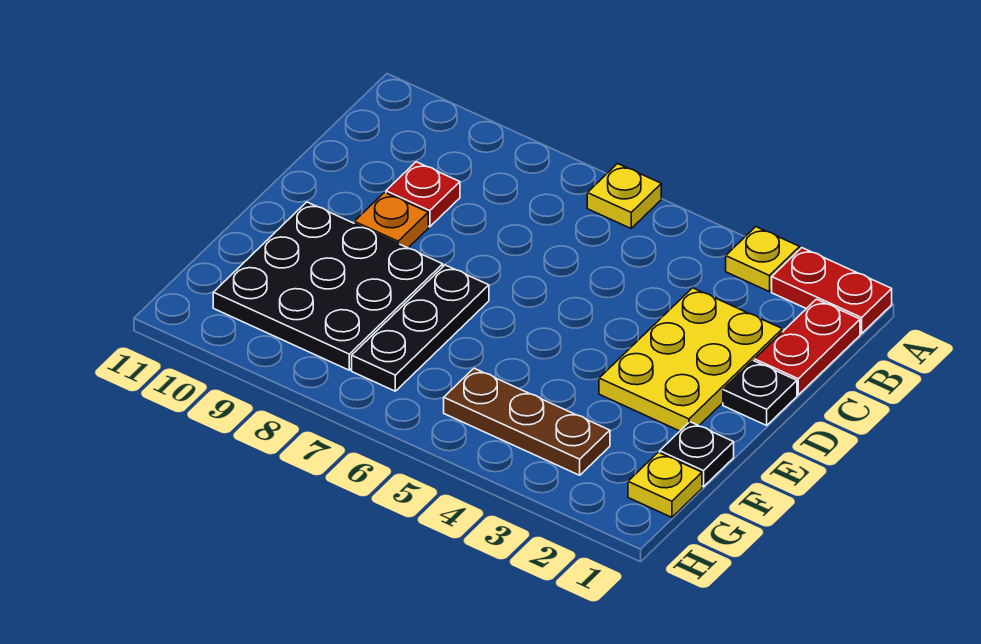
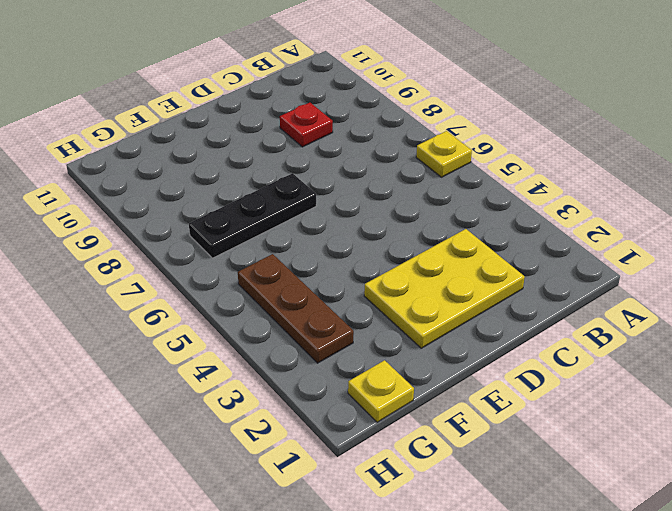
none -> red 1x2 plate [772,248,892,334]
none -> yellow 1x1 plate [726,227,800,292]
none -> red 1x2 plate [755,299,860,395]

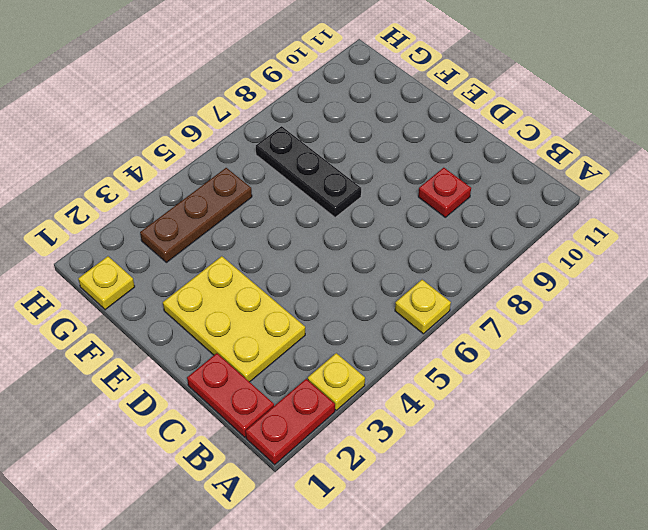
none -> black 1x1 plate [723,361,797,425]
none -> orange 1x1 plate [354,192,428,248]
none -> black 3x3 plate [213,202,443,370]

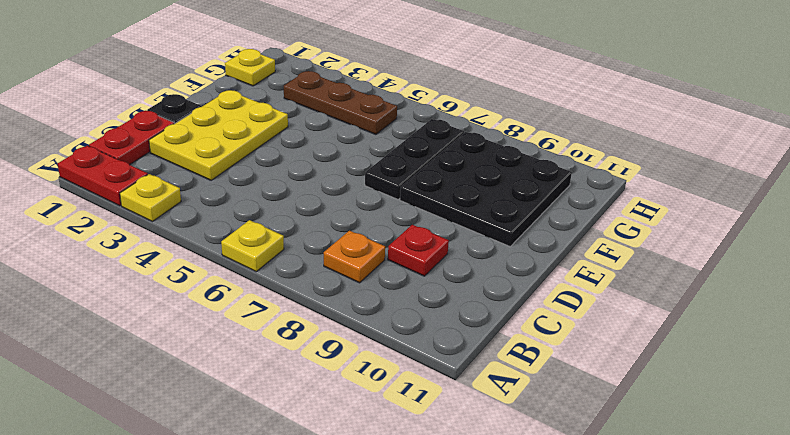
orange 1x1 plate [324,231,385,283] -> orange 1x1 plate moved to [354,192,428,248]
none -> black 1x1 plate [660,422,734,487]

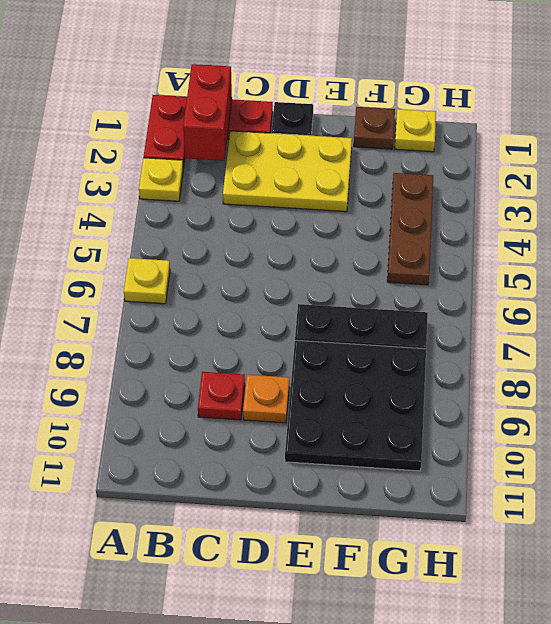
red 1x2 brick [183,64,232,161] -> none
brown 1x1 plate [354,107,395,149] -> black 1x1 plate [660,422,734,487]

